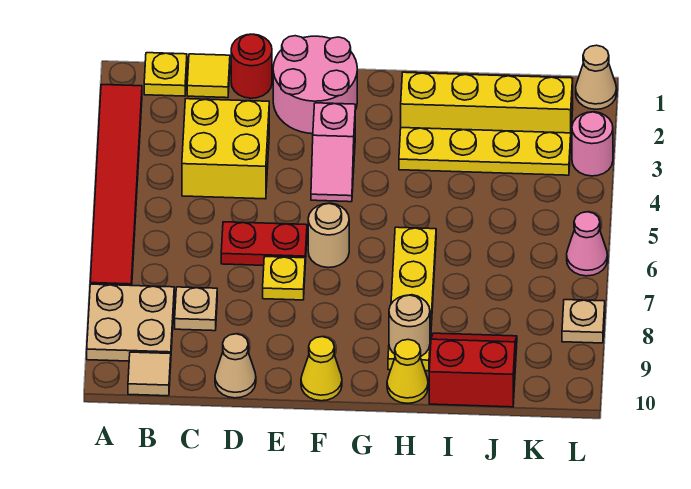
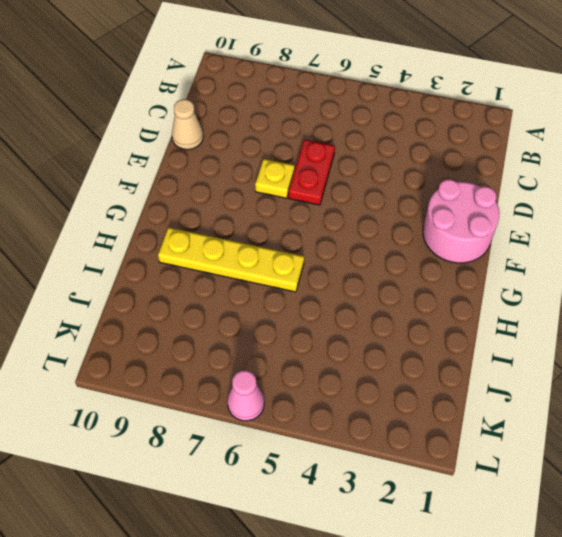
none -> red 1x6 tile [90,84,142,286]
none -> tan 2x2 plate [87,284,174,361]
none -> yellow 1x1 plate [144,53,187,96]

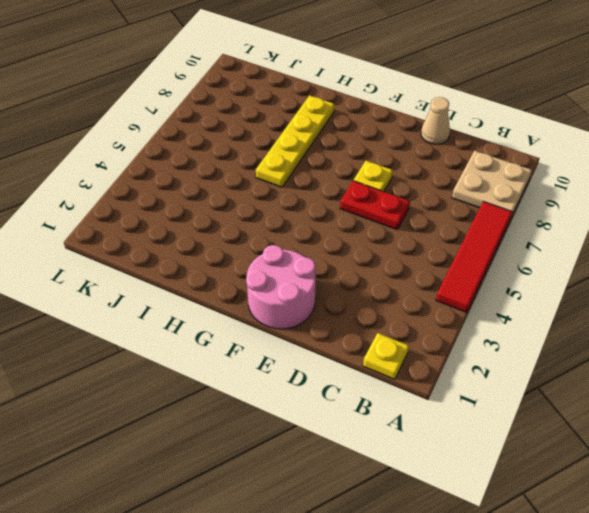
red 1x4 tile [436,202,512,312] -> red 1x6 tile [90,84,142,286]
none -> tan 1x1 tile [128,352,171,396]
none -> yellow 1x1 tile [187,54,230,98]
none -> yellow 2x2 brick [182,99,269,199]

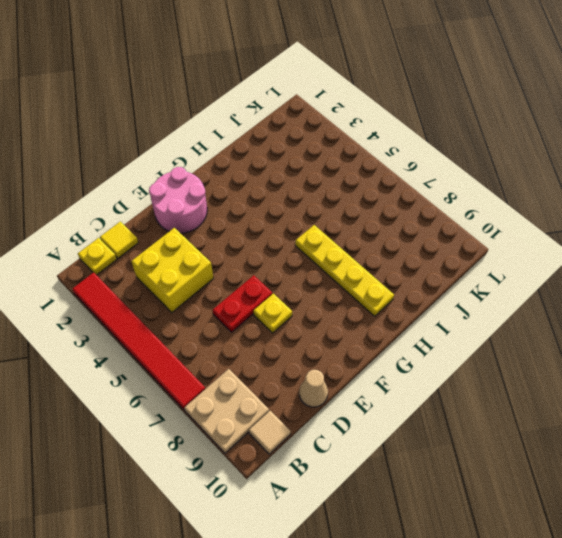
none -> tan 1x1 plate [175,287,217,331]
none -> red 1x1 round brick [231,34,272,98]
none -> pink 1x2 slope [311,103,355,202]

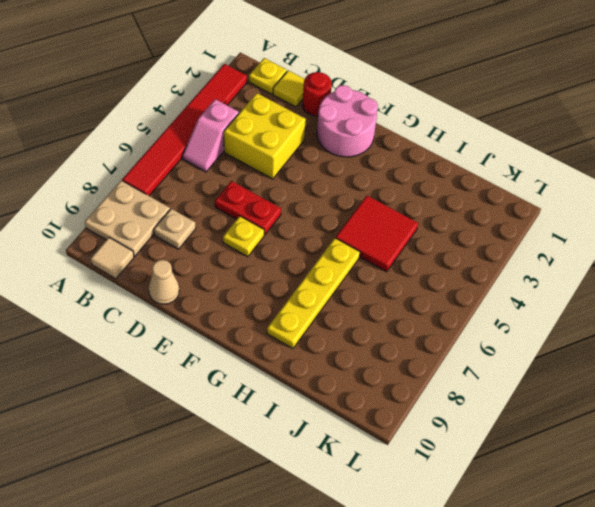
pink 1x2 slope [183,99,239,172] -> pink 1x2 slope moved to [311,103,355,202]
red 2x2 tile [336,196,418,272] -> none
none -> tan 1x1 round brick [308,203,349,268]
none -> yellow 1x1 cone [301,337,342,401]
none -> yellow 1x4 brick [401,72,573,133]

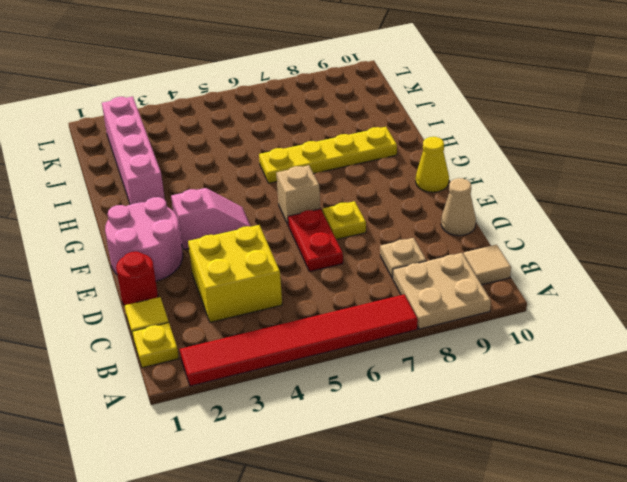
tan 1x1 brick [277,165,320,226] -> tan 1x1 round brick [308,203,349,268]
pink 1x4 brick [102,96,165,205] -> yellow 1x4 brick [401,72,573,133]
none -> yellow 1x4 plate [399,128,571,175]
none -> yellow 1x1 cone [387,340,428,403]
none -> red 2x2 slope [429,333,517,407]

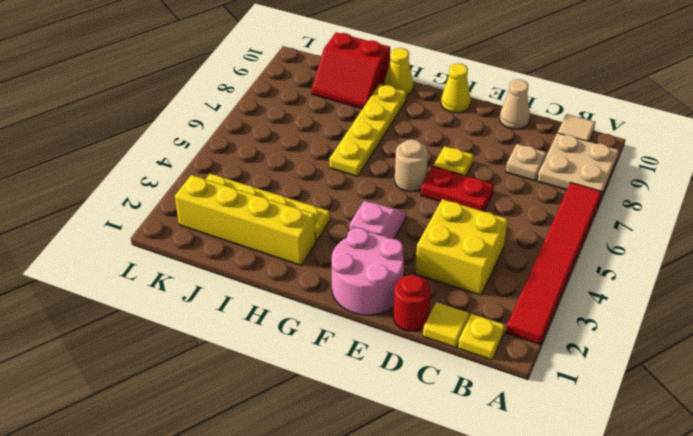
none -> tan 1x1 cone [576,45,617,109]
none -> pink 1x1 round brick [572,112,613,176]
none -> pink 1x1 cone [567,212,608,276]

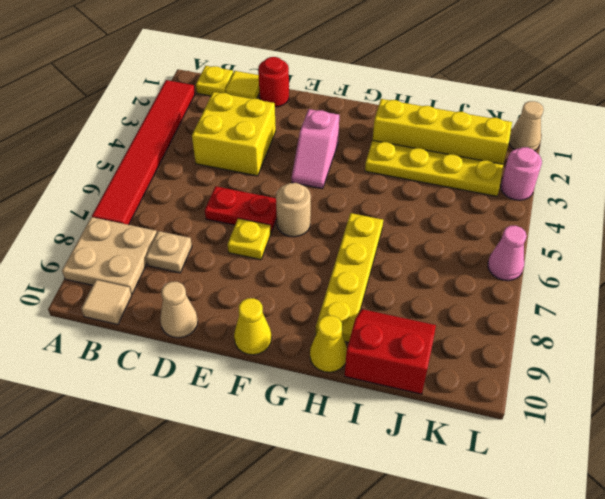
none -> pink 2x2 round brick [273,36,357,134]
none -> tan 1x1 plate [562,300,605,343]
none -> tan 1x1 round brick [389,295,430,357]

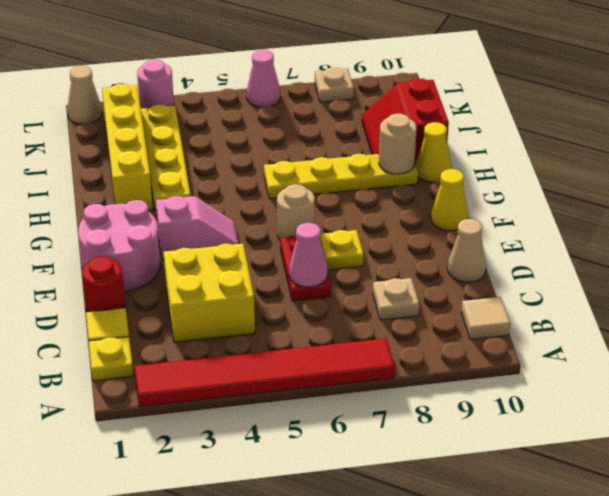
pink 1x1 cone [289,223,328,287] -> none
none -> tan 2x2 plate [87,284,174,361]

